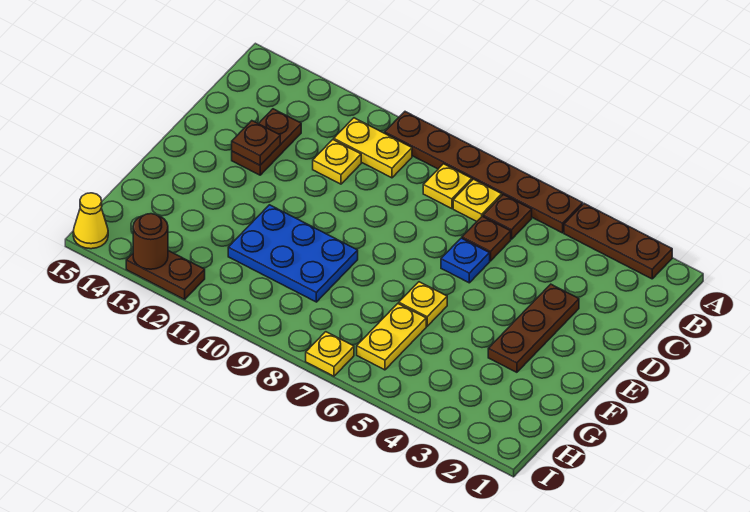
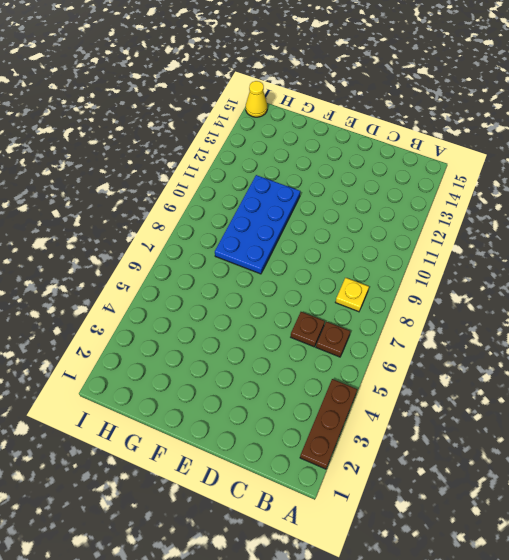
blue 2x4 plate [215,175,300,274] -> blue 2x3 plate [228,205,358,302]
none -> brown 1x6 plate [385,112,583,233]
none -> yellow 1x1 plate [453,179,502,221]
none -> yellow 1x2 plate [334,118,412,178]

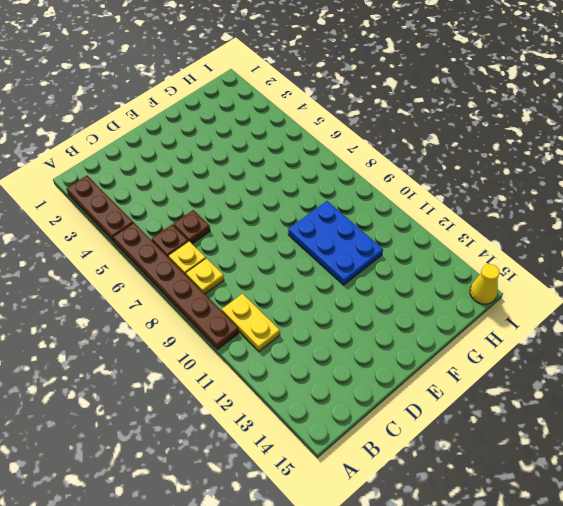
none -> yellow 1x1 plate [313,140,361,184]
none -> brown 1x2 plate [232,109,301,175]
none -> brown 1x3 plate [488,284,579,372]

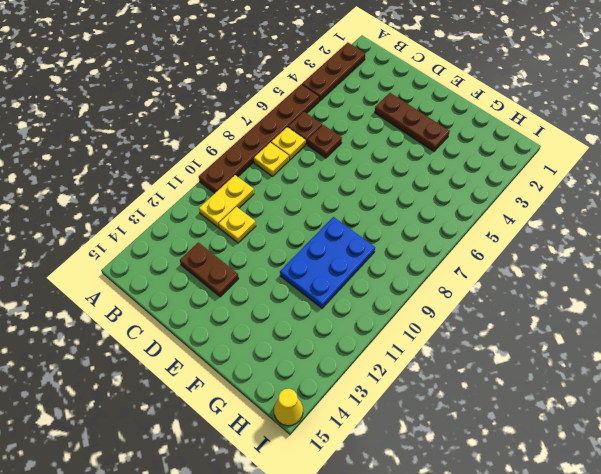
none -> blue 1x1 plate [441,238,490,283]
none -> yellow 1x1 plate [399,282,447,326]
none -> yellow 1x2 plate [357,303,426,370]

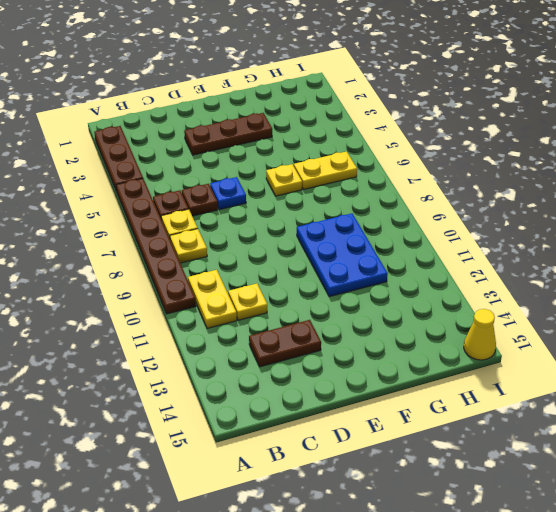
none -> yellow 1x1 plate [306,332,354,376]
none -> brown 1x2 plate [126,251,205,299]
none -> brown 1x1 plate [232,121,280,165]

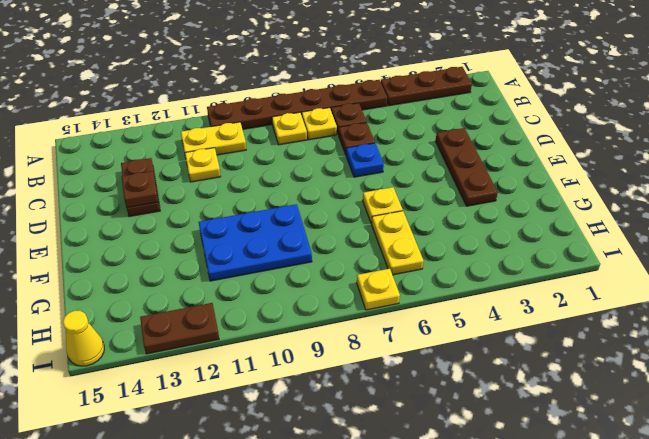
none -> brown 1x1 round brick [133,214,168,269]

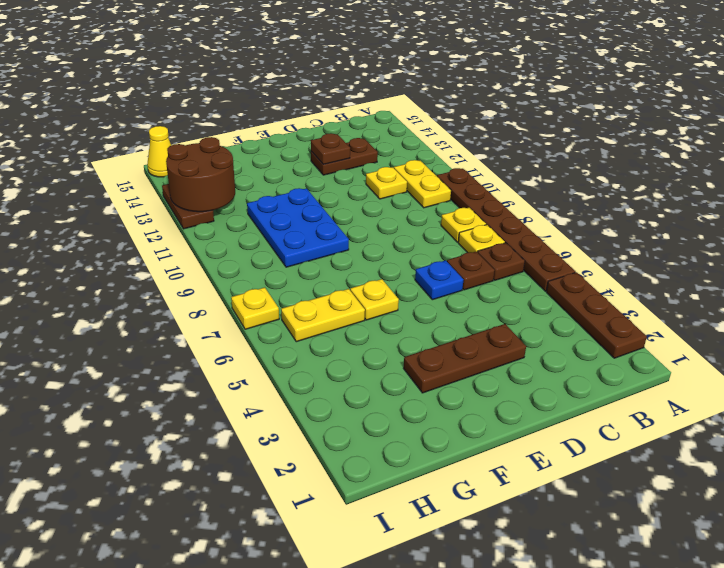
brown 2x2 round brick [166,137,235,212] -> brown 1x1 round brick [133,214,168,269]

